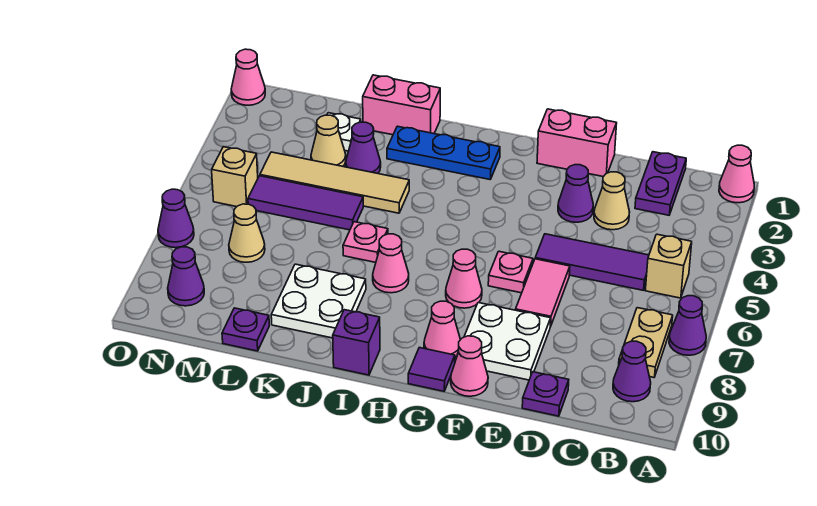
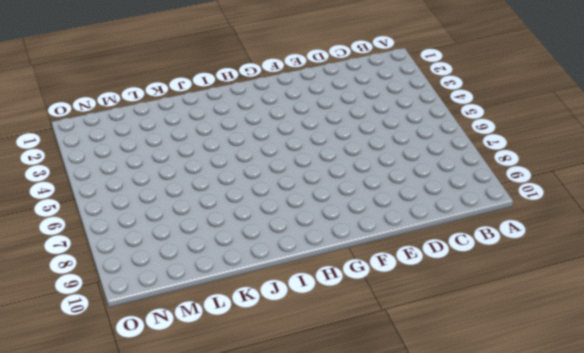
none -> pink 1x1 cone [719,145,754,203]
none -> purple 1x1 cone [669,296,706,355]
none -> tan 1x1 brick [645,234,692,298]
none -> tan 1x2 plate [619,308,673,377]

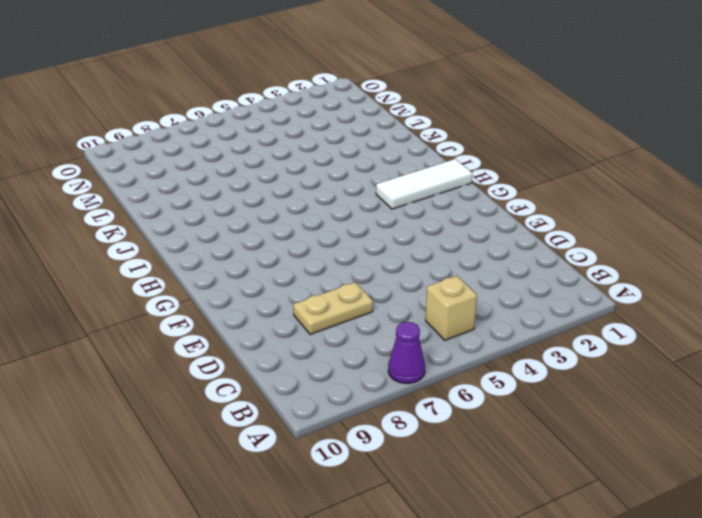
tan 1x2 plate [293,282,373,334] -> tan 1x2 plate moved to [619,308,673,377]
white 1x3 tile [376,159,472,209] -> blue 1x3 plate [387,126,500,179]
none -> pink 1x1 cone [719,145,754,203]
none -> purple 1x1 cone [613,341,651,402]
none -> purple 1x2 plate [635,152,686,215]
none -> purple 1x3 tile [535,234,649,290]

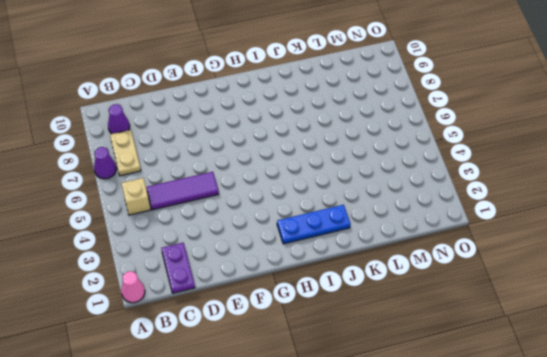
none -> tan 1x1 cone [594,172,629,230]
none -> purple 1x1 plate [522,372,569,416]
none -> pink 1x2 brick [537,109,617,177]
none -> purple 1x1 cone [558,165,593,222]

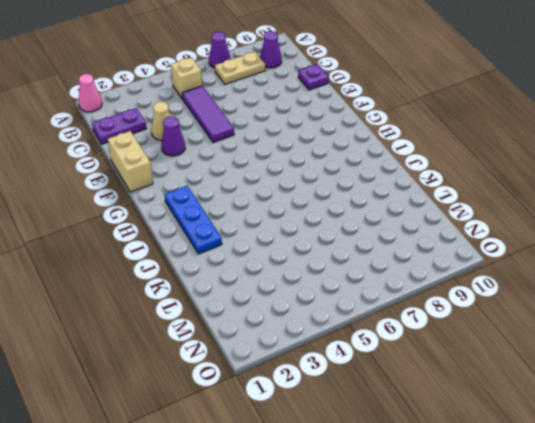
tan 1x2 brick [108,131,153,192] -> pink 1x2 brick [537,109,617,177]
none -> pink 1x2 tile [516,259,570,327]
none -> white 2x2 plate [464,303,551,380]
none -> pink 1x1 plate [488,251,533,293]
none -> pink 1x1 cone [451,336,488,396]

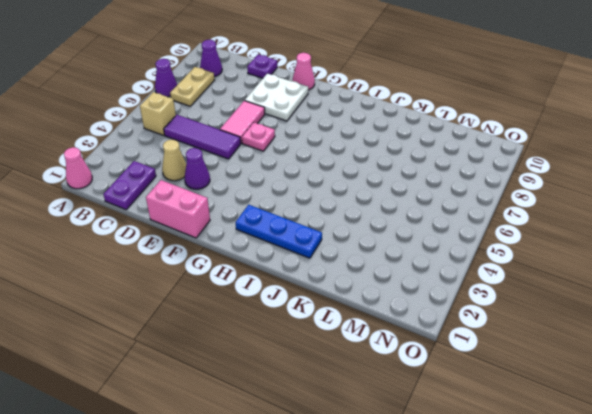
none -> pink 1x1 cone [446,249,482,308]
none -> pink 1x1 cone [424,301,460,357]
none -> purple 1x1 tile [408,348,455,391]
none -> pink 1x1 cone [373,234,409,293]

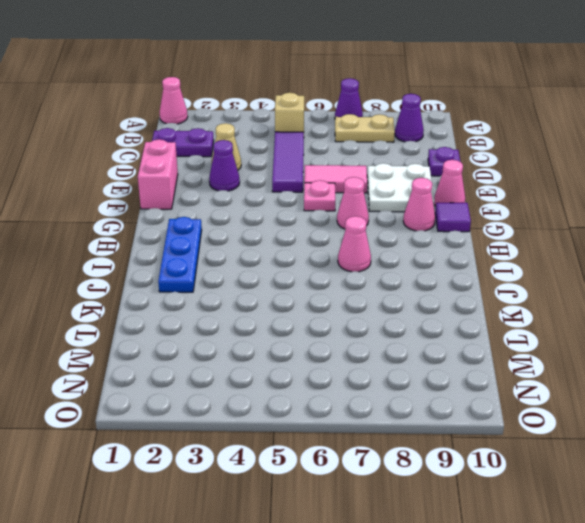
none -> purple 1x1 brick [333,310,380,375]
none -> pink 1x2 brick [363,75,440,135]
none -> tan 1x4 tile [260,152,409,213]
none -> pink 1x1 plate [343,222,388,262]

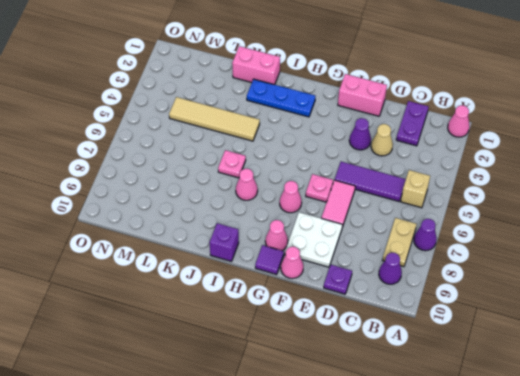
none -> white 2x2 plate [271,264,366,338]
none -> purple 1x1 cone [346,122,381,173]
none -> purple 1x3 tile [248,176,363,230]
none -> white 1x1 plate [327,113,361,151]

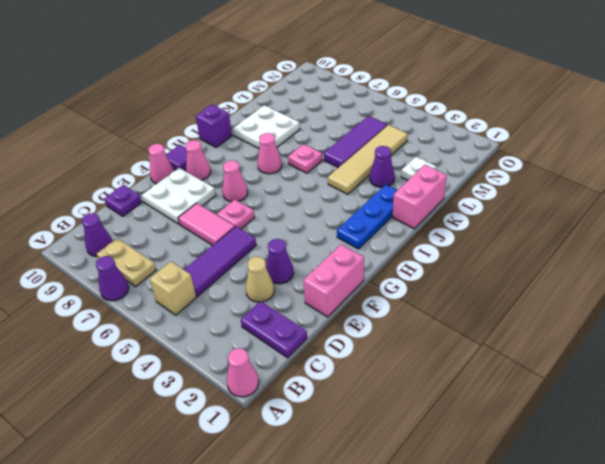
none -> tan 1x1 cone [311,115,346,166]
none -> purple 1x1 plate [222,308,269,351]
none -> tan 1x1 cone [229,204,265,262]
none -> tan 1x1 brick [212,147,258,207]

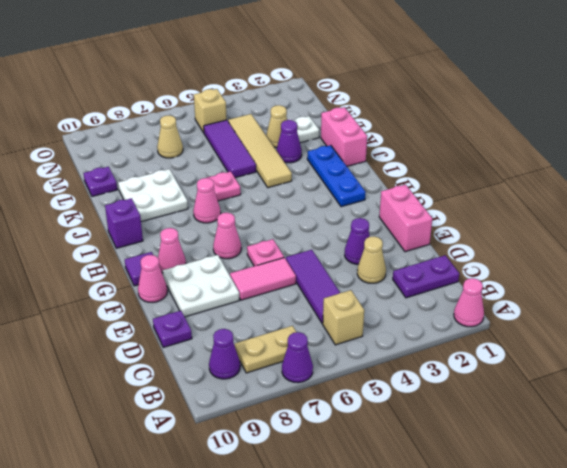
none -> purple 1x1 cone [168,247,204,306]
none -> pink 1x1 cone [231,49,265,105]
none -> purple 1x1 cone [158,189,194,248]

